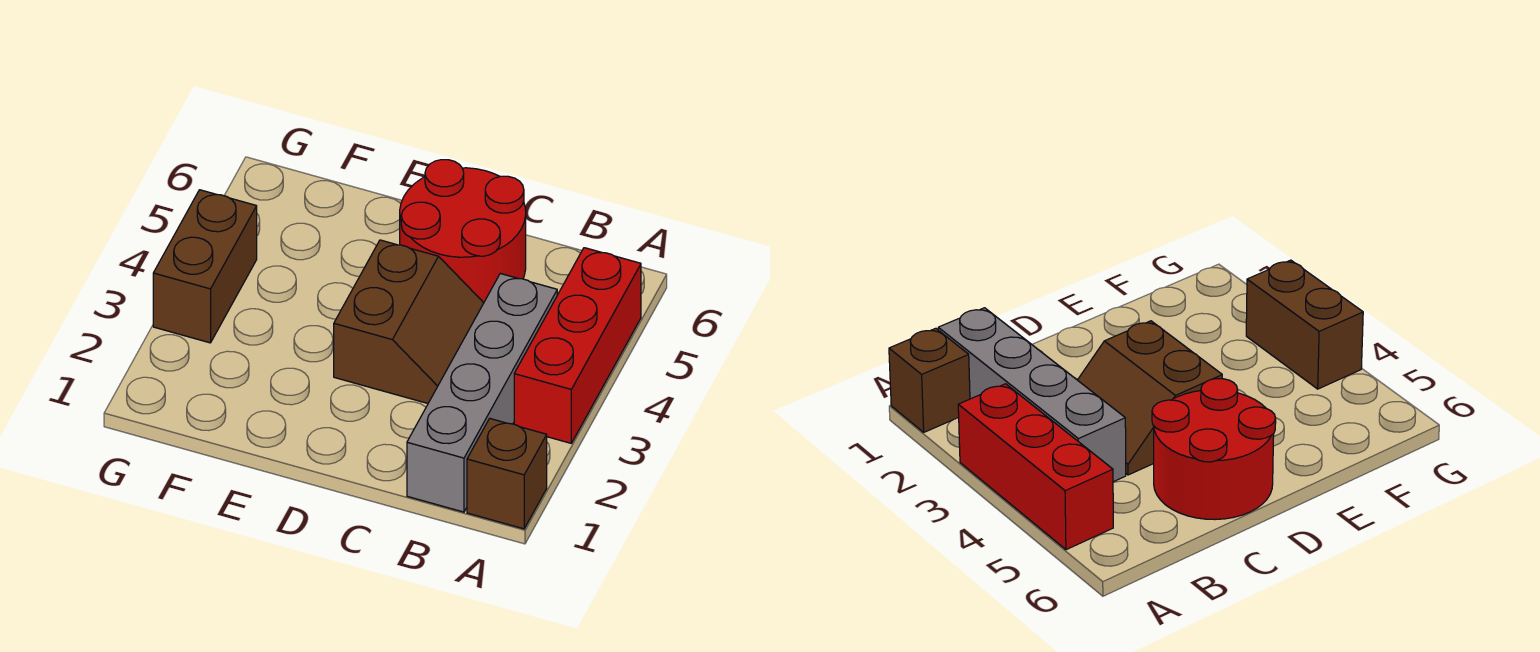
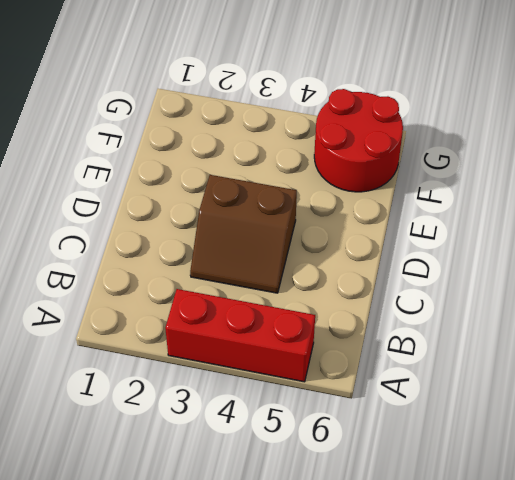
red 2x2 round brick [314,89,403,192] -> red 2x2 round brick moved to [400,160,526,303]
none -> brown 1x1 brick [467,419,547,529]
none -> grey 1x4 brick [407,274,557,512]

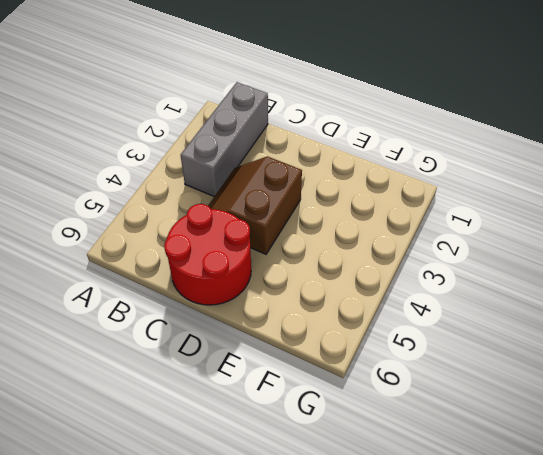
grey 1x3 brick [181,82,268,197] -> grey 1x4 brick [407,274,557,512]
none -> brown 1x1 brick [467,419,547,529]
none -> red 1x3 brick [514,248,641,443]

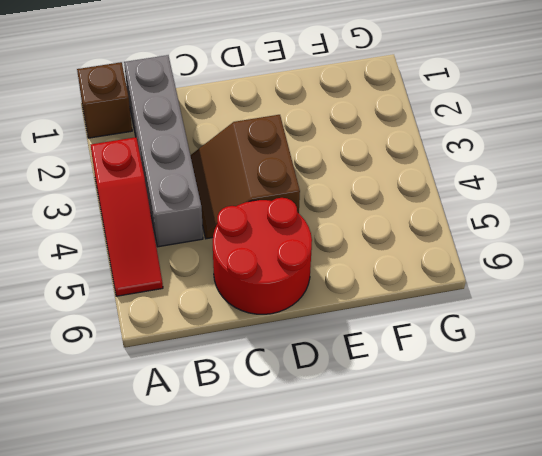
red 1x3 slope [91,137,163,296] -> red 1x3 brick [514,248,641,443]
none -> brown 1x2 brick [153,190,257,343]

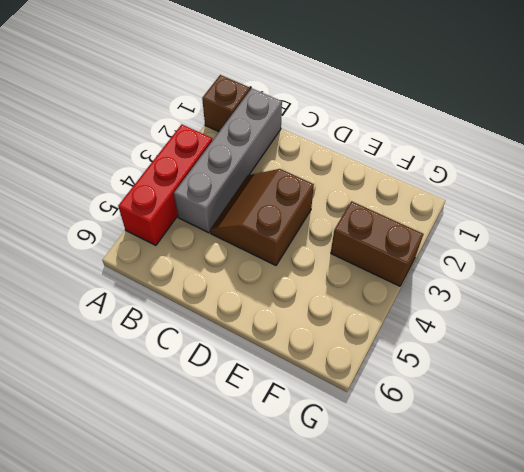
brown 1x2 brick [331,201,423,286] -> brown 1x2 brick turned to [153,190,257,343]
none -> red 2x2 round brick [400,160,526,303]

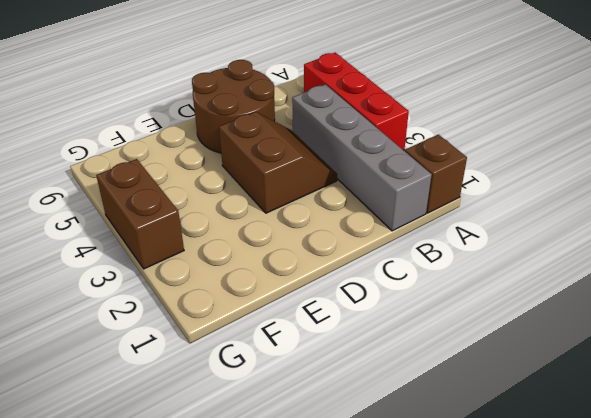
brown 2x2 round brick [192,60,275,153] -> red 2x2 round brick [400,160,526,303]

